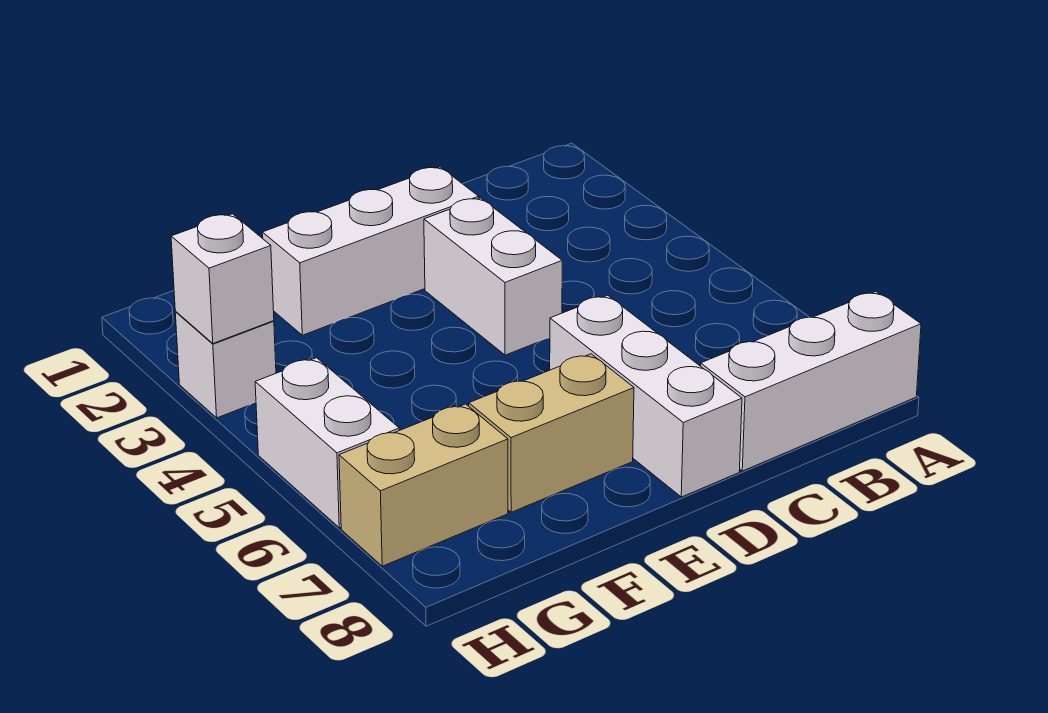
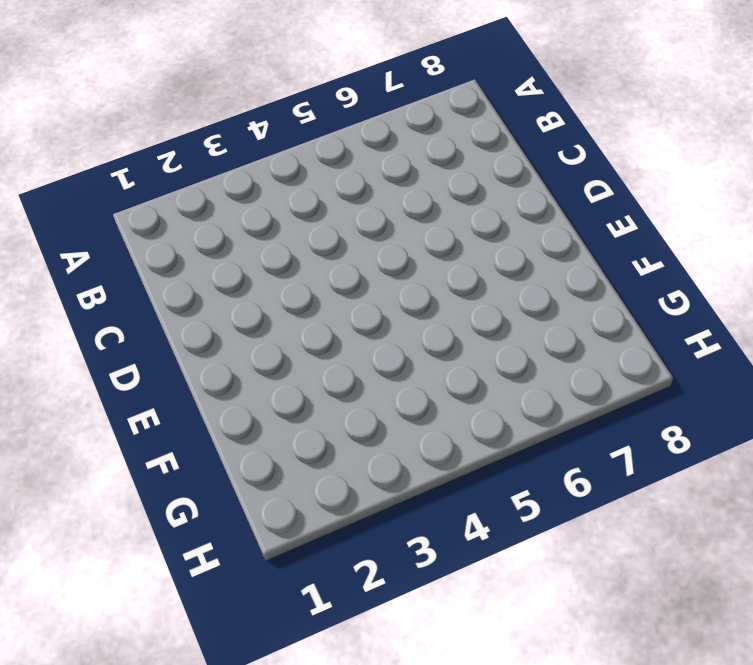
none -> white 1x3 brick [701,292,921,471]
none -> white 1x3 brick [262,167,479,335]

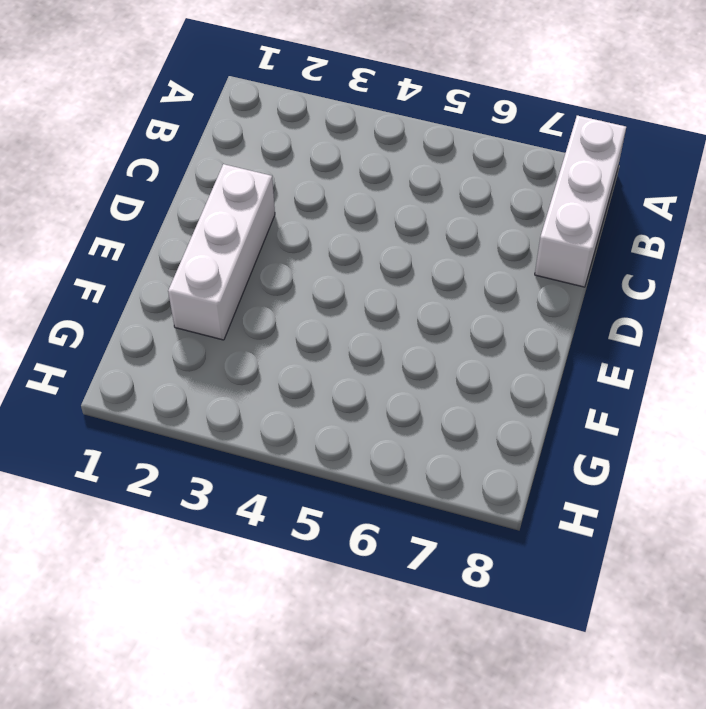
none -> white 1x2 brick [424,198,562,355]
none -> white 1x3 brick [550,295,742,497]

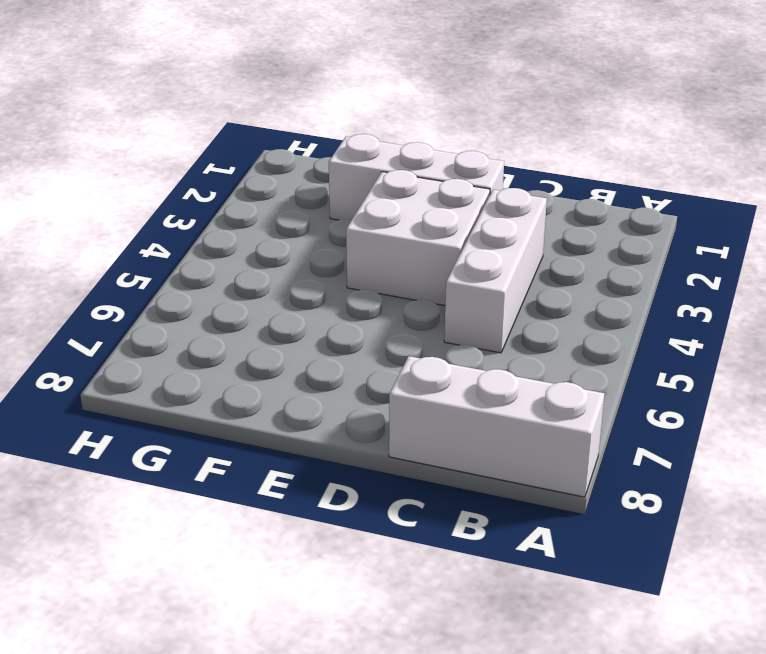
white 1x3 brick [444,188,547,353] -> white 1x3 brick moved to [550,295,742,497]
white 2x2 brick [346,170,490,305] -> white 1x2 brick [424,198,562,355]
none -> tan 1x2 brick [469,354,634,512]
none -> tan 1x2 brick [339,404,508,566]

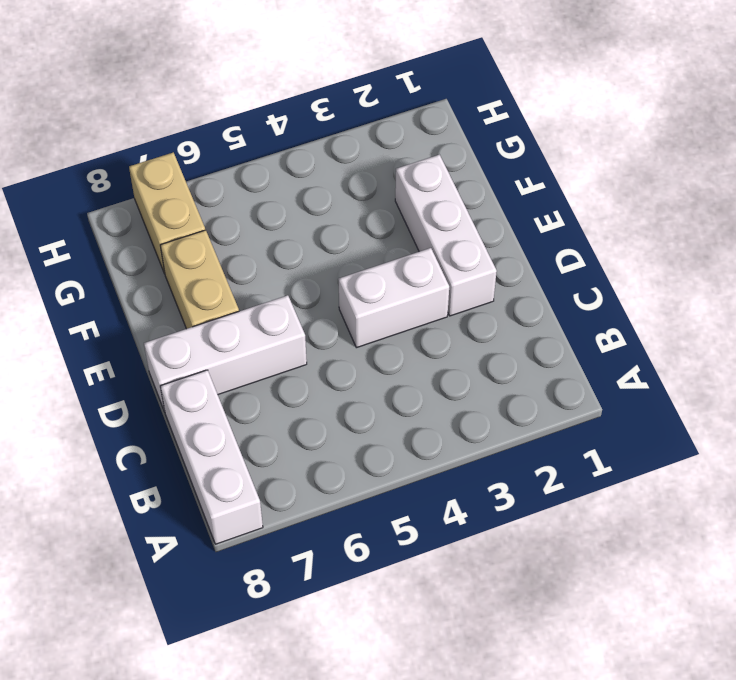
none -> white 1x1 brick [175,312,276,418]
none -> white 1x2 brick [255,358,399,528]

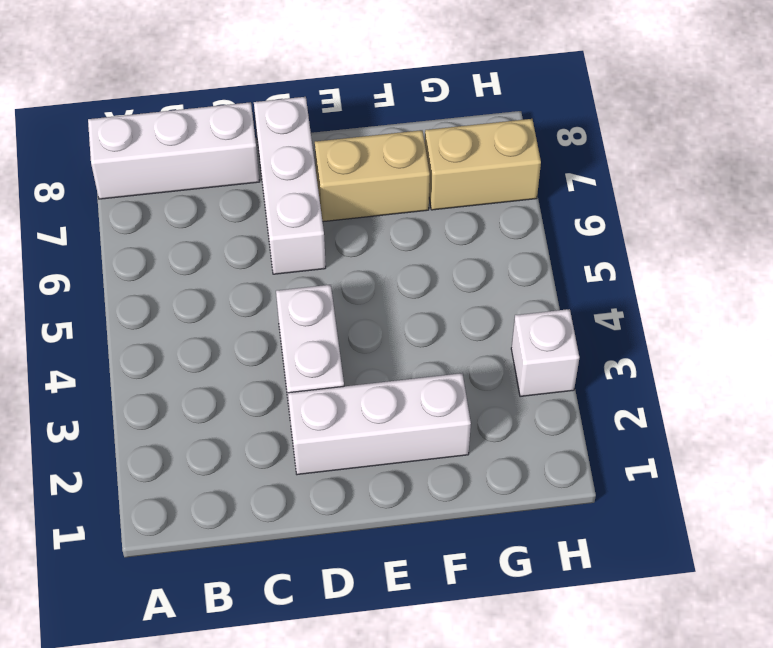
none -> white 1x2 brick [255,358,399,528]
none -> white 1x1 brick [171,214,274,343]

